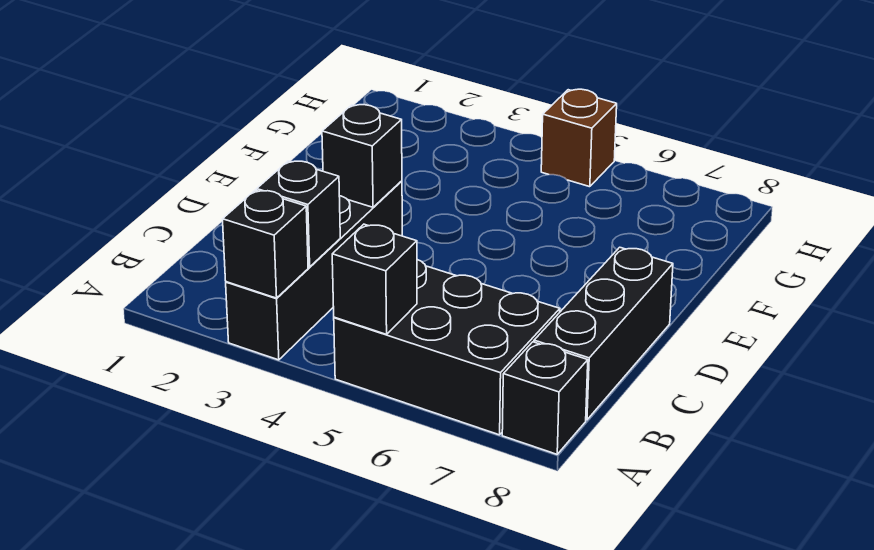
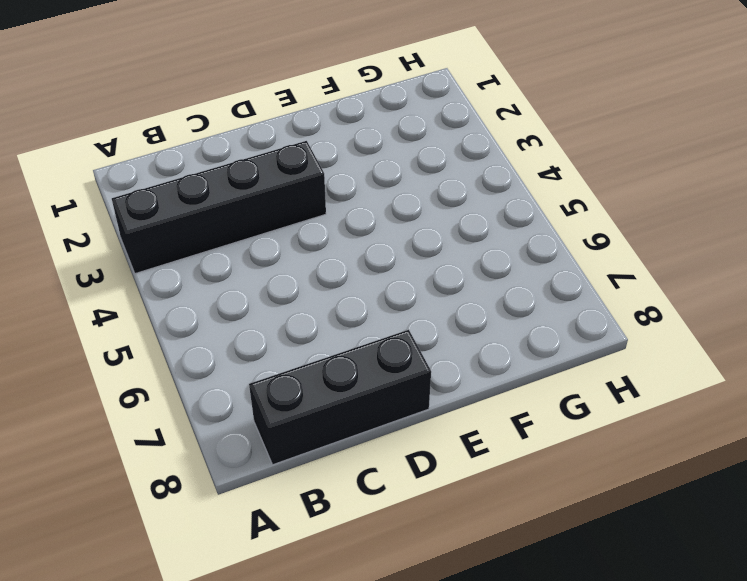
none -> black 2x3 brick [334,260,560,435]
none -> black 1x1 brick [502,342,588,454]

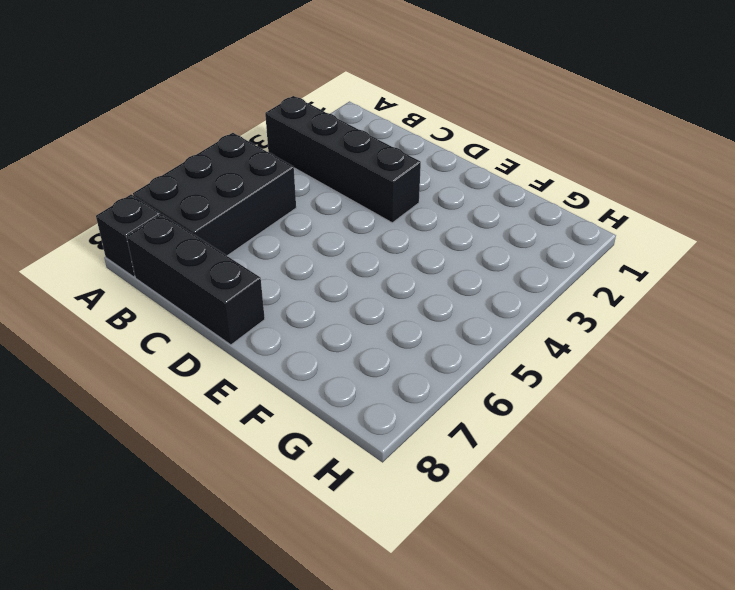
none -> brown 1x1 brick [541,89,617,187]
none -> black 1x1 brick [223,190,308,298]

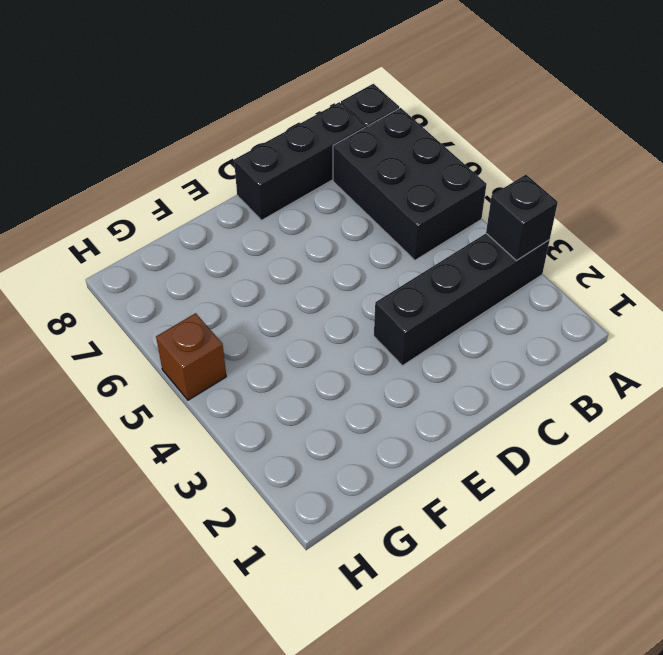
none -> black 1x1 brick [332,224,417,334]
none -> black 1x1 brick [257,161,340,267]

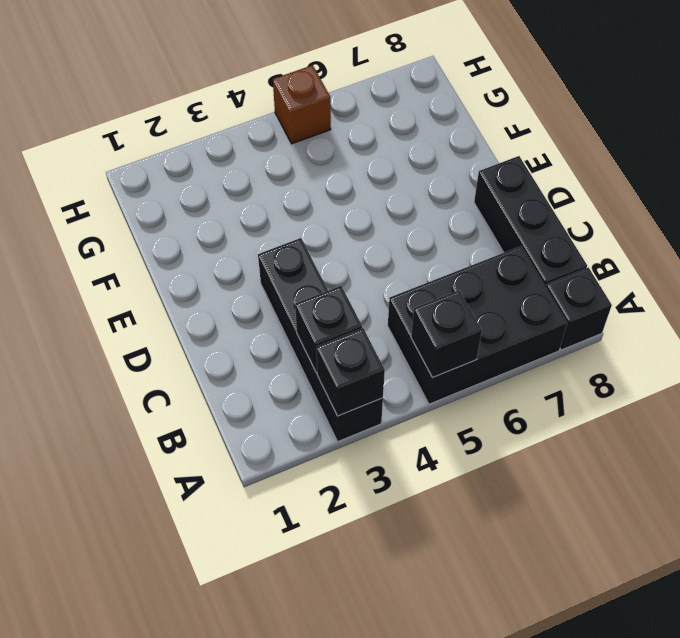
none -> black 1x1 brick [322,105,402,207]

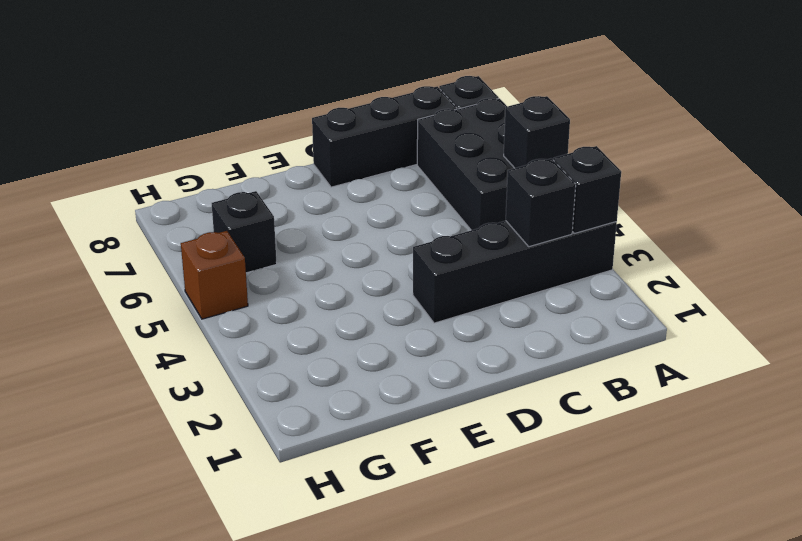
black 1x1 brick [212,191,277,273] -> black 1x1 brick moved to [322,105,402,207]

